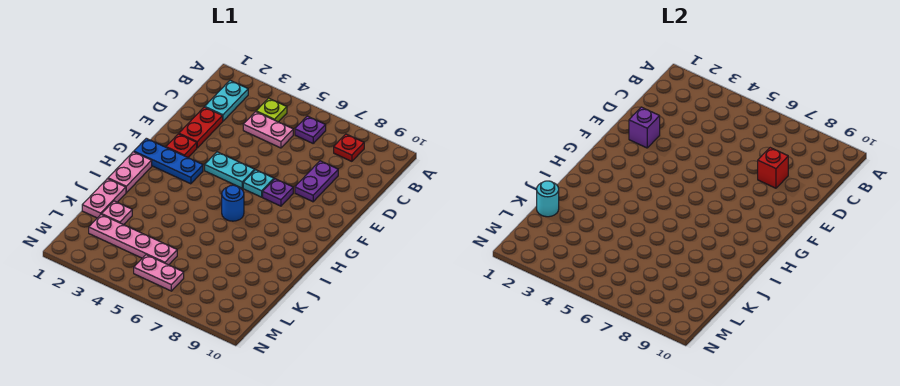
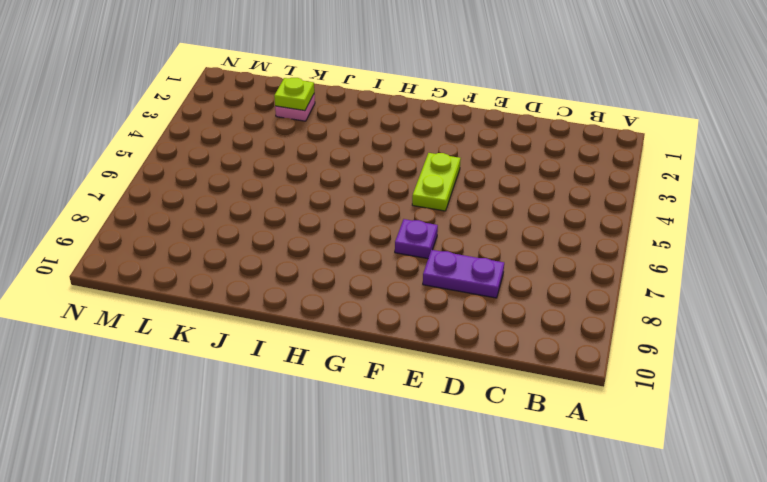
lime 1x2 plate [412,153,461,211] -> cyan 1x2 plate [205,152,255,188]
lime 1x1 plate [274,78,314,111] -> lime 1x1 plate moved to [256,98,287,122]
none -> cyan 1x2 plate [205,80,248,121]
none -> purple 1x1 plate [295,116,326,143]
none -> red 1x1 plate [334,134,364,161]

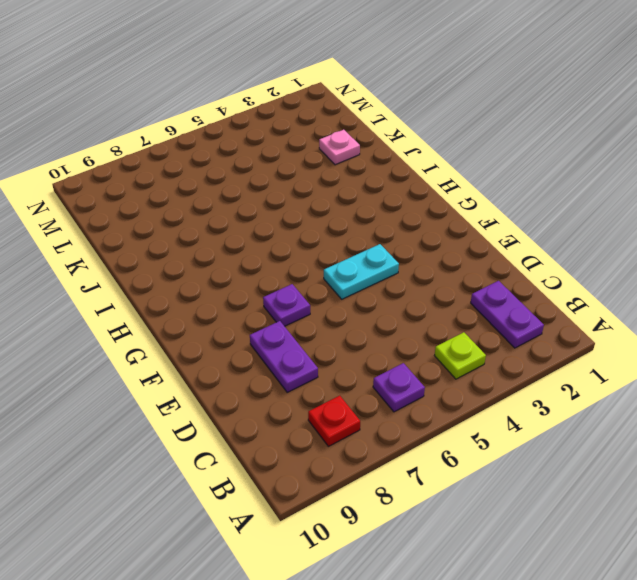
purple 1x2 plate [471,281,544,348] -> cyan 1x2 plate [205,80,248,121]
none -> pink 1x2 plate [243,112,293,148]
none -> red 1x2 plate [179,107,223,148]
none -> red 1x1 plate [166,134,197,157]

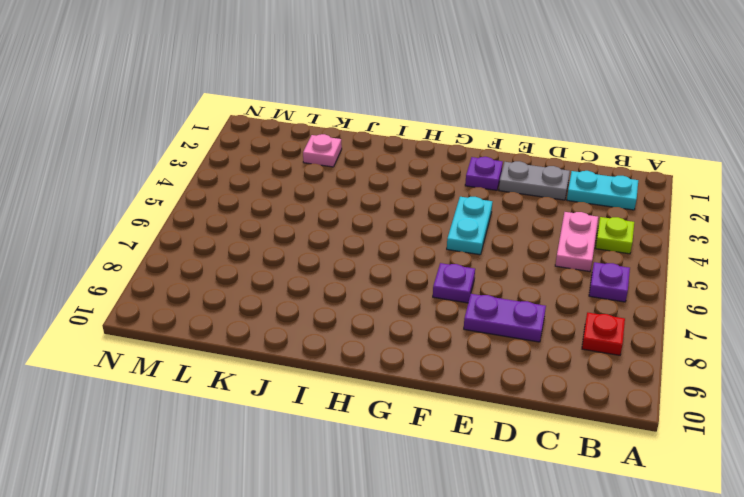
grey 1x2 plate [499,161,570,200] -> red 1x2 plate [179,107,223,148]
purple 1x1 plate [465,157,503,190] -> red 1x1 plate [166,134,197,157]
none -> cyan 1x1 plate [243,170,274,197]
none -> blue 1x3 plate [134,138,203,184]
none -> pink 1x2 plate [108,152,152,193]

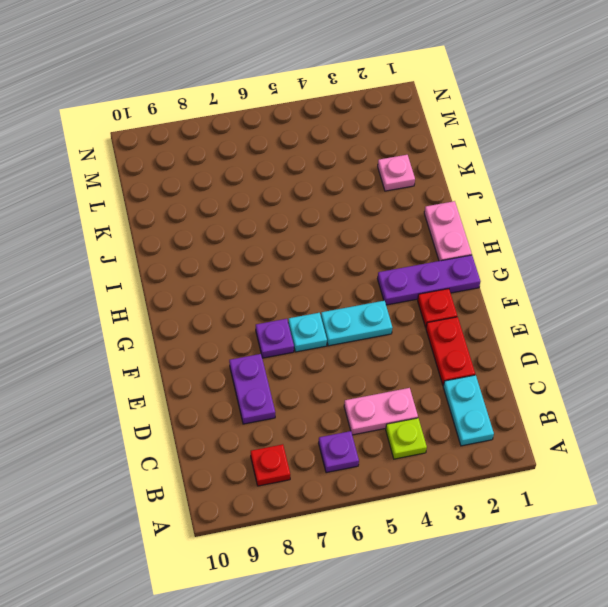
purple 1x3 plate [377,255,480,305] -> blue 1x3 plate [134,138,203,184]
none -> blue 1x1 round brick [222,185,244,221]
none -> pink 1x2 plate [82,179,126,218]
none -> pink 1x4 plate [89,214,177,265]

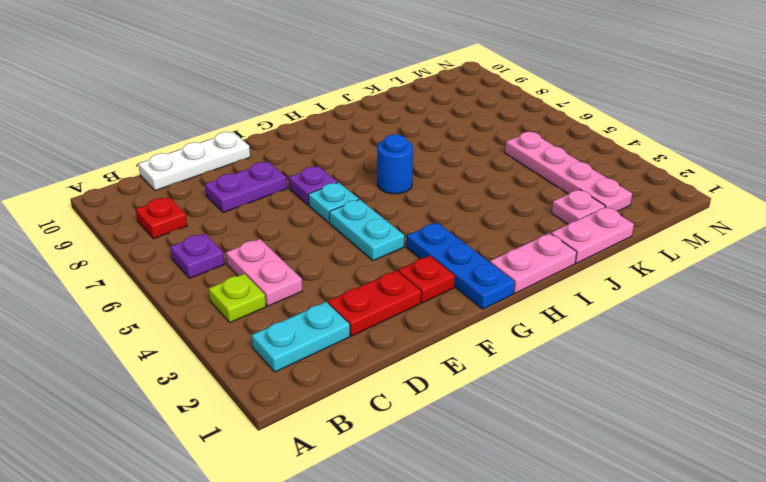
white 1x3 plate [138,132,250,191] -> none
none -> pink 1x2 plate [134,255,184,291]
none -> red 1x1 brick [758,148,788,188]
none -> purple 1x1 brick [629,107,660,148]

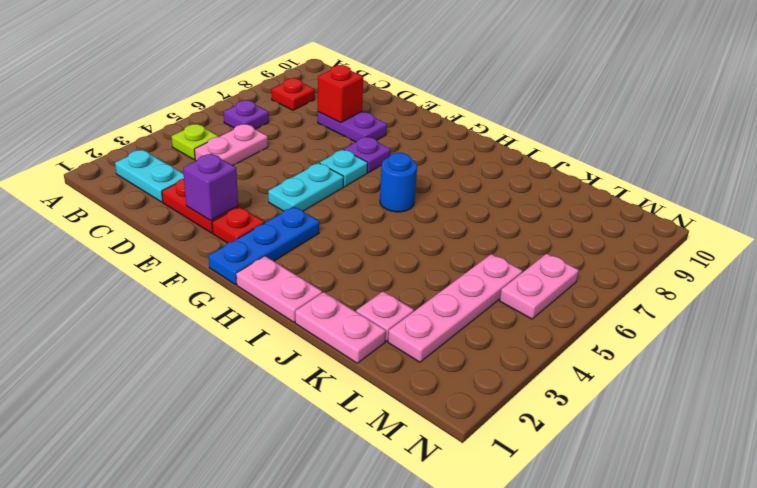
none -> cyan 1x1 round brick [537,181,559,217]

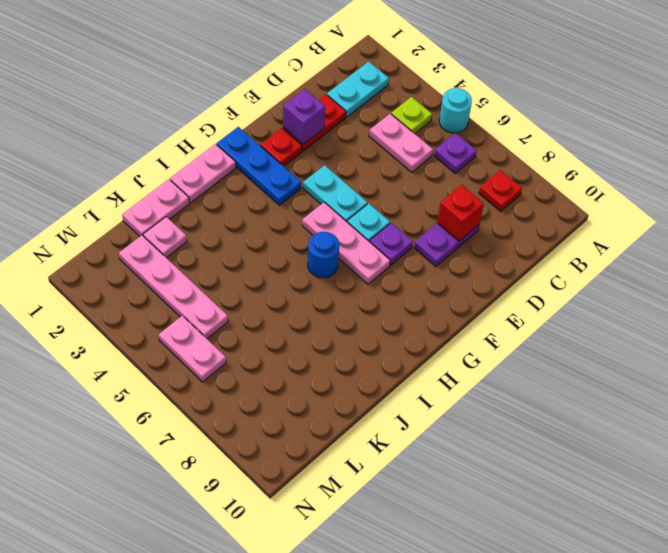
cyan 1x1 round brick [439,88,472,133] -> cyan 1x1 round brick moved to [537,181,559,217]
pink 1x3 plate [302,202,390,284] -> none

